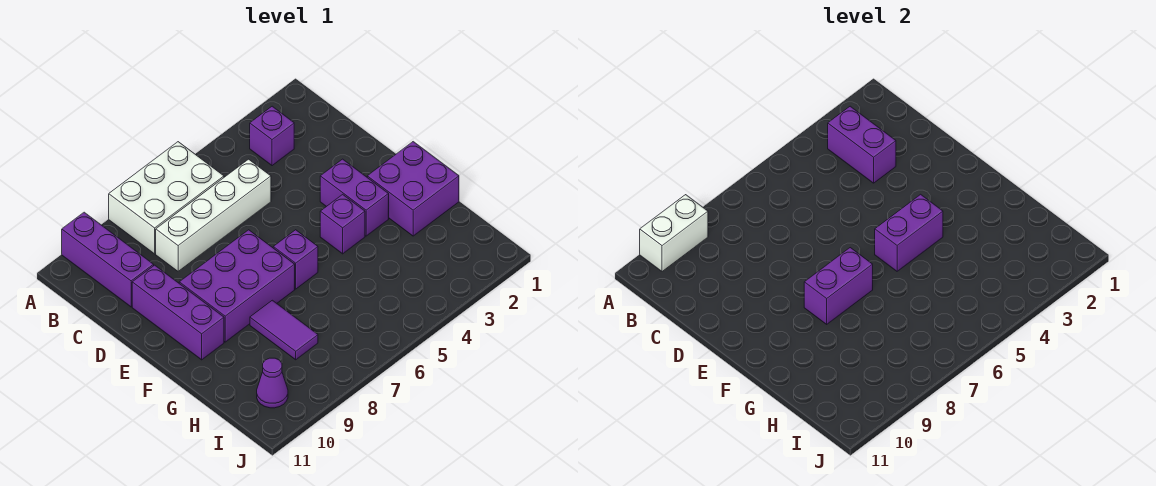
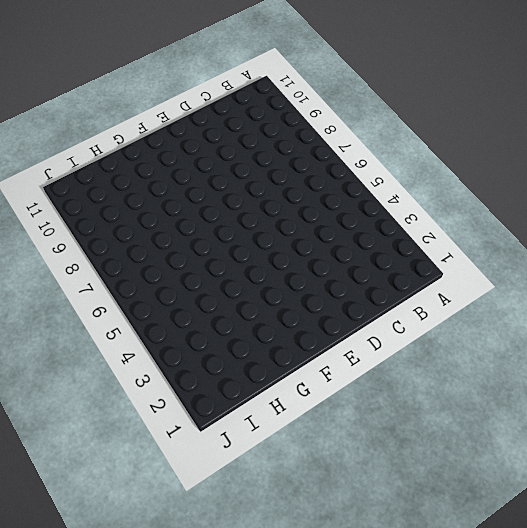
none -> white 2x3 brick [109,142,224,254]
none -> purple 1x3 brick [62,212,154,307]
none -> purple 1x1 brick [250,106,294,166]

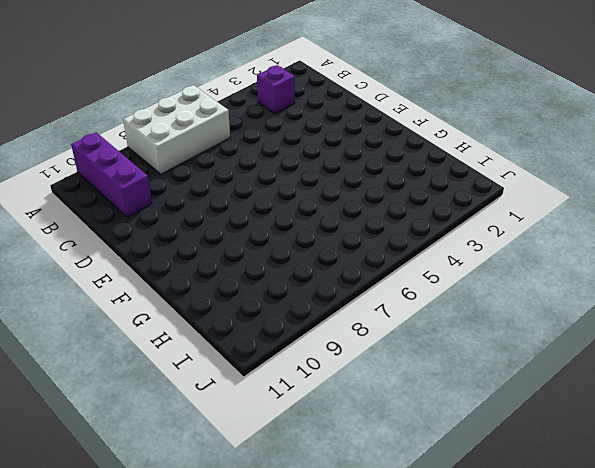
none -> white 1x4 brick [156,159,271,271]
none -> purple 1x3 brick [132,265,224,360]
none -> purple 1x2 brick [320,159,389,236]

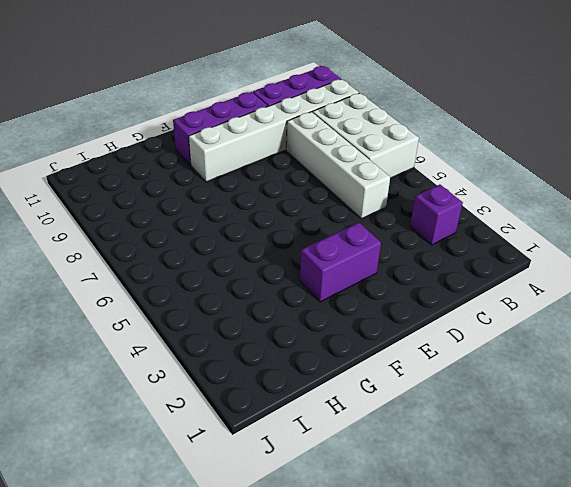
white 1x6 brick [189,79,359,182] -> purple 2x3 brick [179,230,295,342]
none -> purple 2x2 brick [367,142,459,236]
none -> purple 1x1 brick [320,194,365,254]
none -> purple 1x1 brick [273,230,318,289]

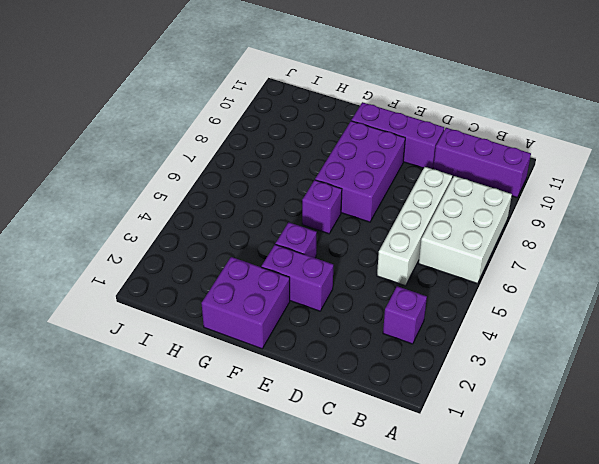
none -> purple 1x2 tile [250,300,318,360]
none -> purple 1x1 cone [257,358,288,408]
none -> white 1x2 brick [640,195,708,272]

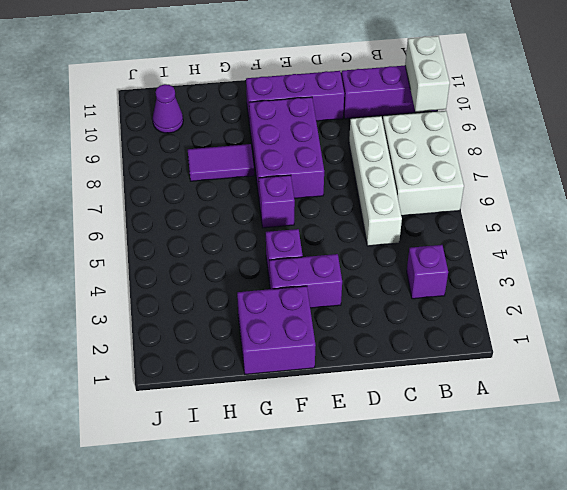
none -> purple 1x2 brick [828,106,896,183]
none -> purple 1x2 brick [875,194,943,271]
none -> purple 1x2 brick [804,248,873,324]

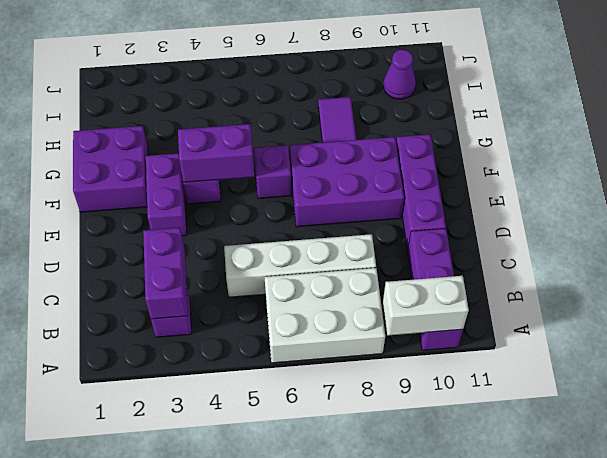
none -> purple 1x2 brick [804,248,873,324]

